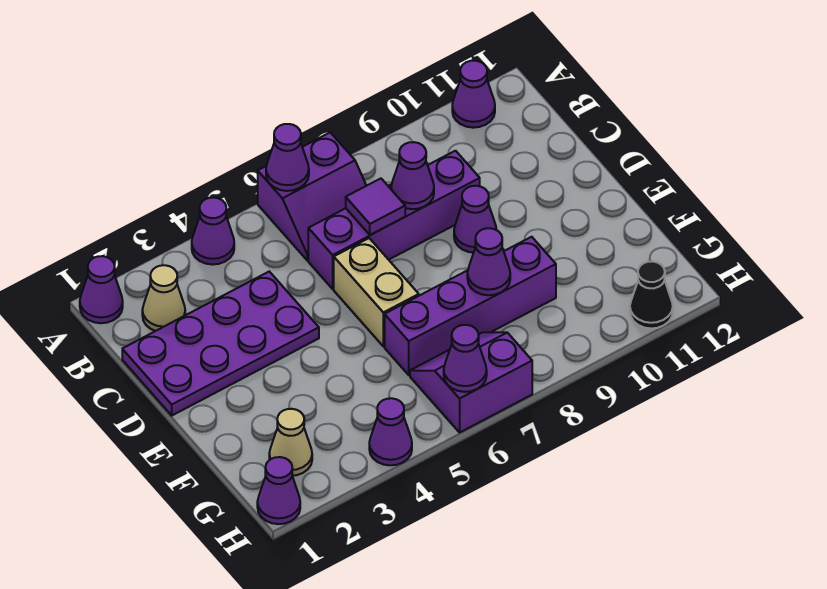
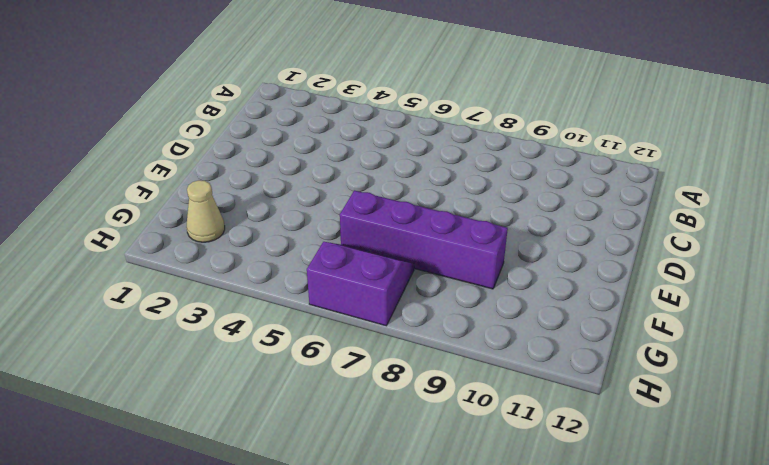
none -> purple 1x1 cone [80,256,123,323]
none -> purple 1x1 cone [192,198,234,265]
none -> purple 2x2 slope [258,132,366,260]

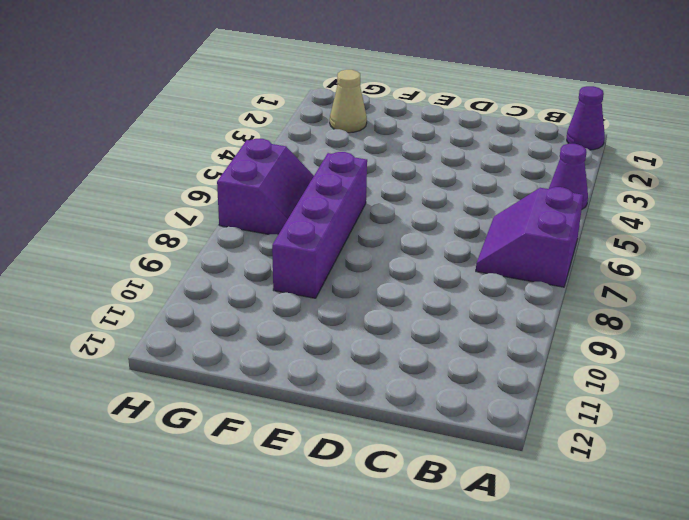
none -> purple 1x1 cone [452,61,495,128]
none -> tan 1x1 cone [142,265,185,331]
none -> purple 2x4 plate [122,272,319,415]

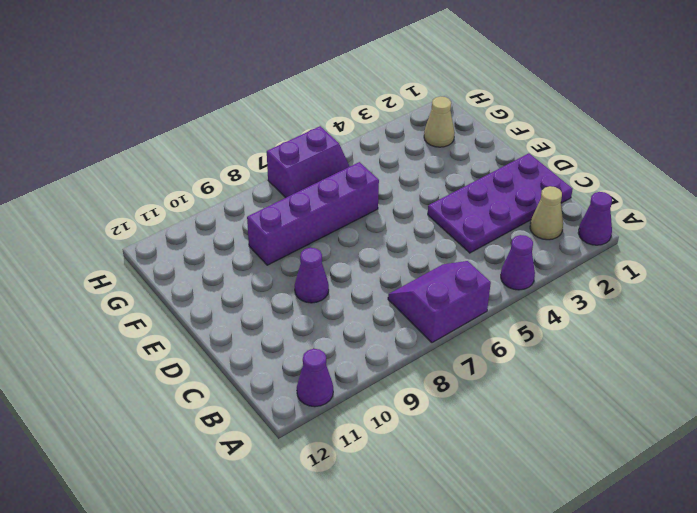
none -> purple 1x4 brick [308,151,480,289]
none -> tan 1x2 brick [334,238,419,346]
none -> purple 1x1 cone [257,457,300,524]

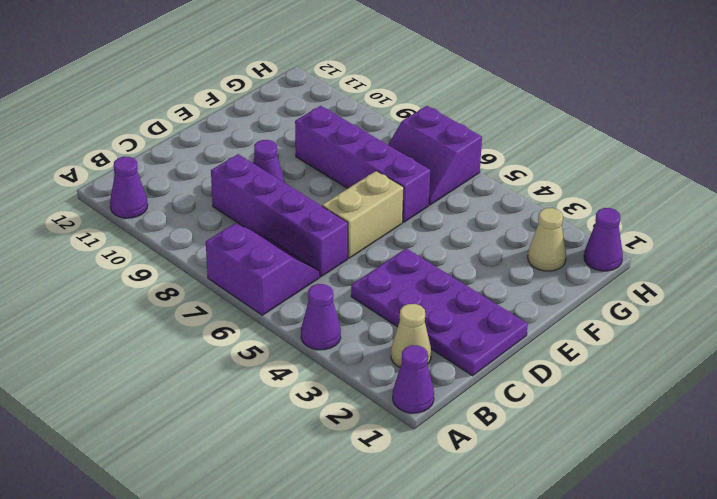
none -> purple 1x1 cone [369,398,412,465]
none -> black 1x1 cone [630,261,673,329]
none -> purple 1x1 cone [266,124,309,191]

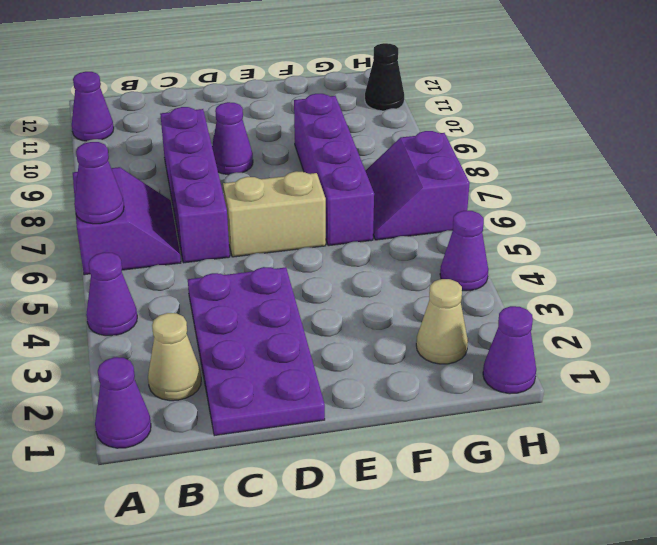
none -> purple 1x1 tile [346,178,405,235]
none -> purple 1x1 cone [391,142,434,209]
none -> purple 1x1 cone [467,228,510,295]

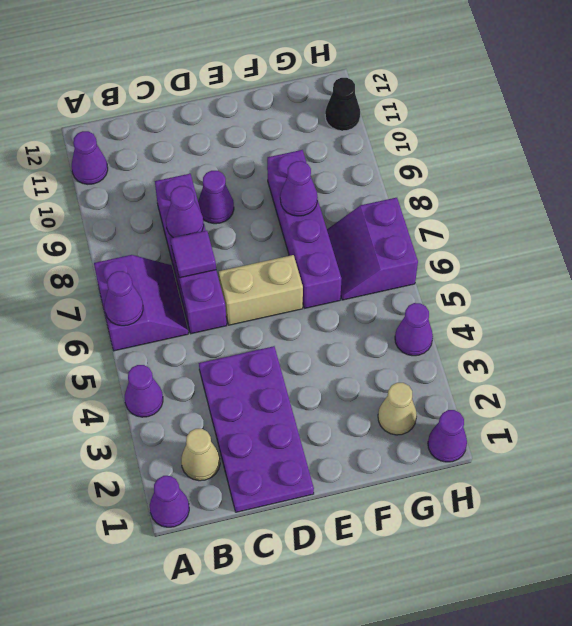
none -> purple 1x1 cone [444,325,487,392]

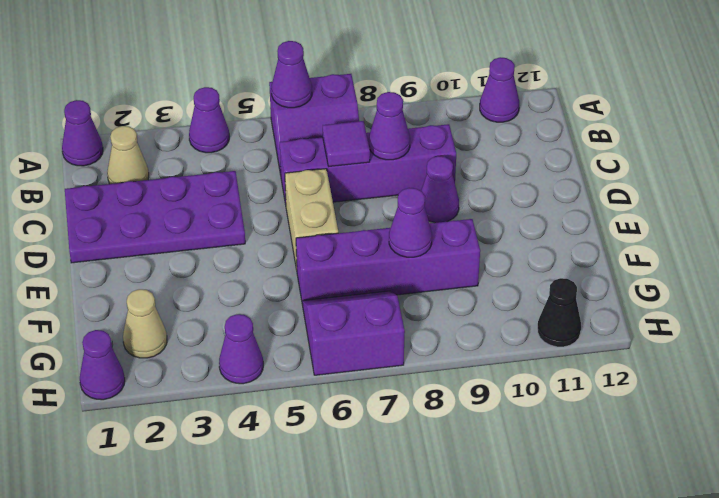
none -> purple 1x1 cone [444,325,487,392]

